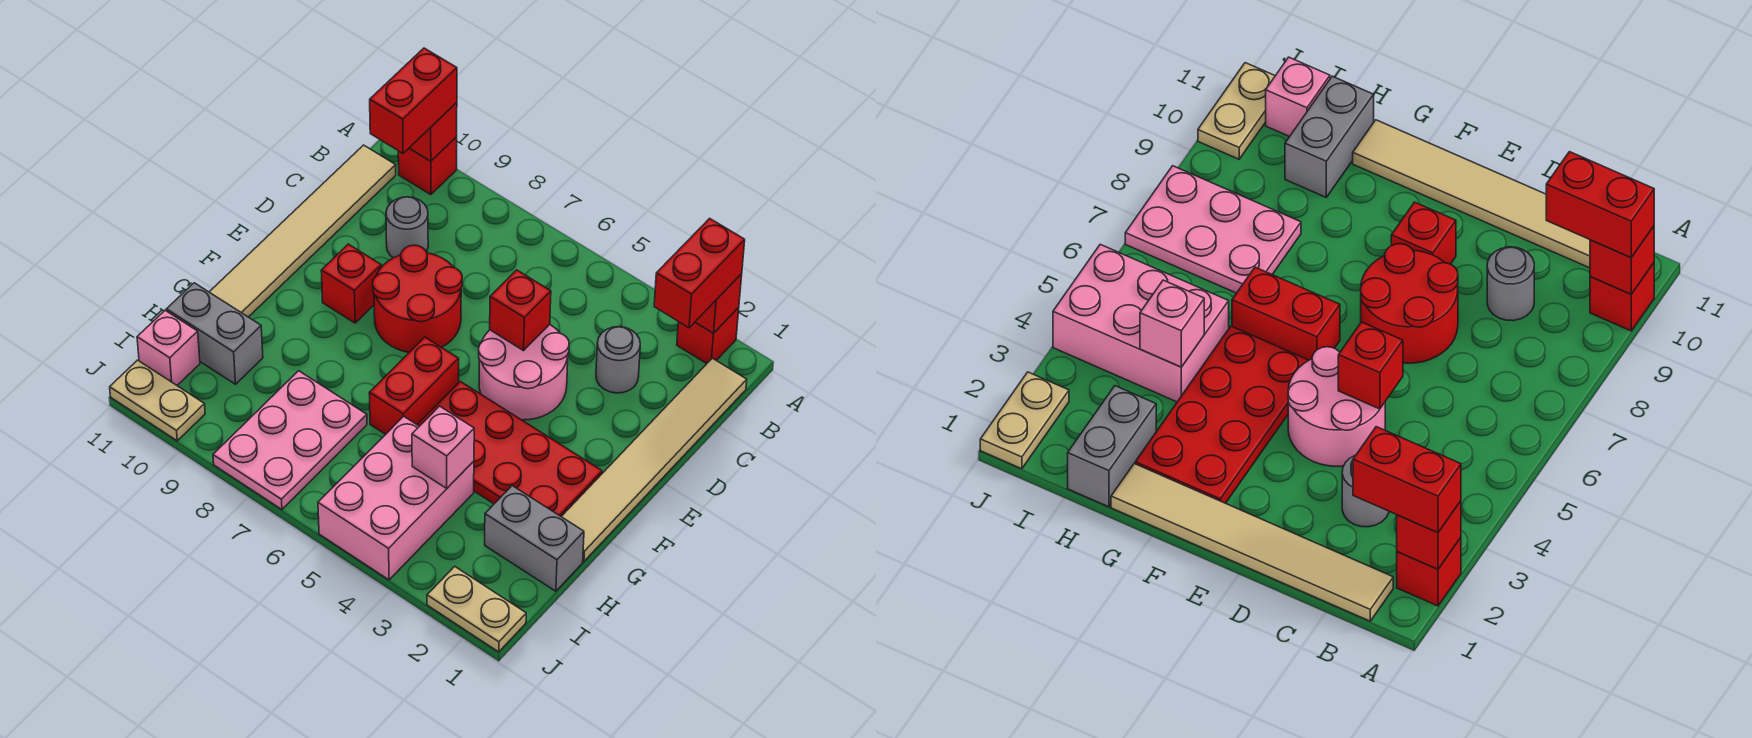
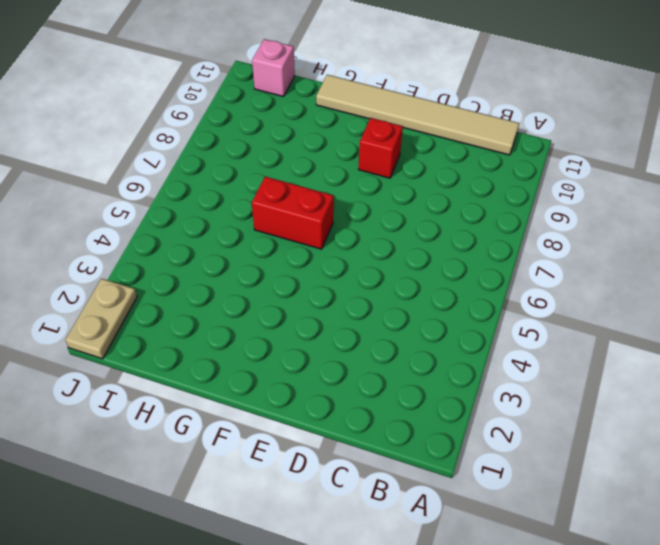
none -> red 1x1 brick [677,308,739,364]
none -> red 1x1 brick [398,137,457,195]
none -> tan 1x6 tile [561,358,747,561]

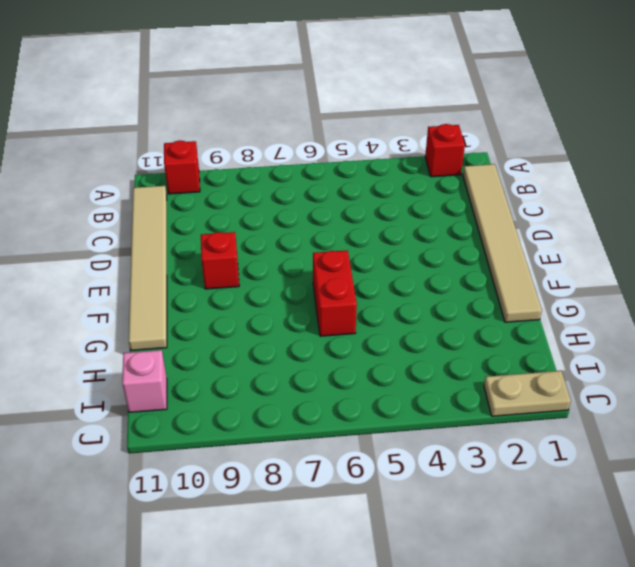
none -> grey 1x1 round brick [596,327,640,393]
none -> grey 1x1 round brick [386,197,428,258]
none -> pink 2x2 round brick [479,324,569,420]

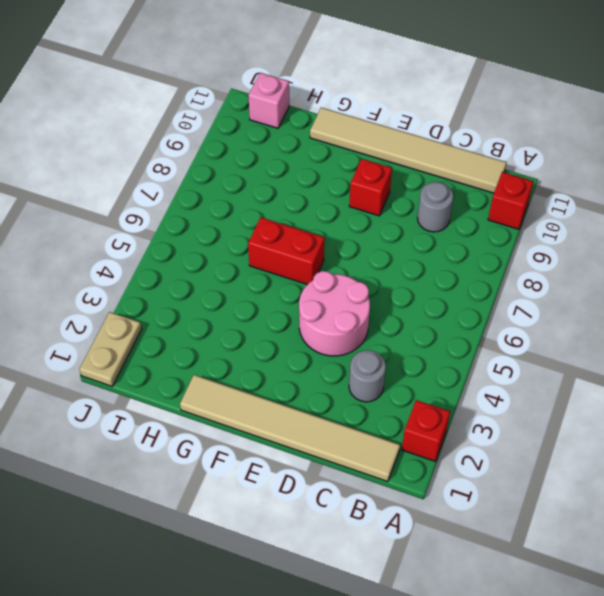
none -> red 2x2 round brick [373,245,462,352]
none -> red 2x4 plate [417,381,602,516]
none -> grey 1x2 brick [485,486,584,591]

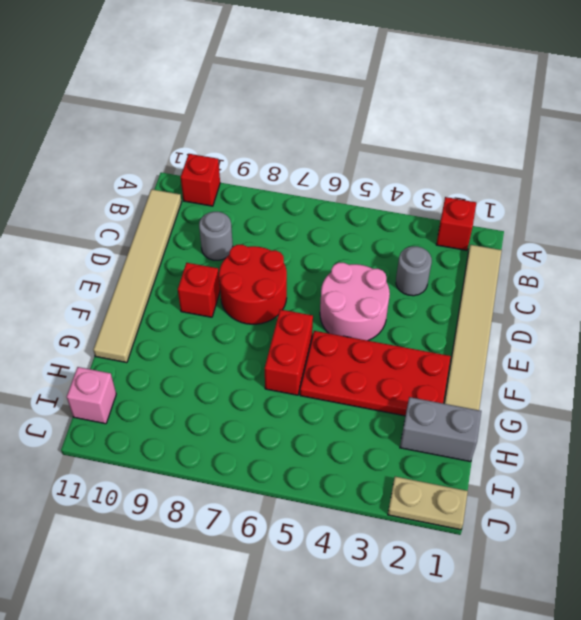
none -> pink 2x3 brick [318,416,474,580]
none -> pink 2x3 plate [213,371,367,509]
none -> grey 1x2 brick [166,283,263,384]

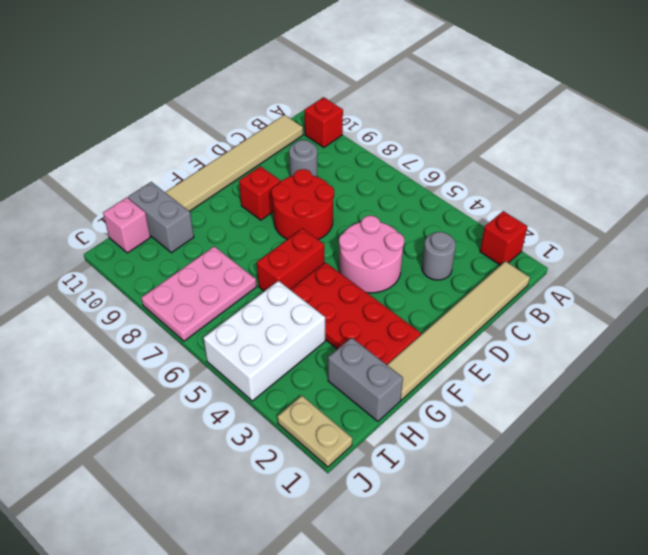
white 2x3 brick [203,281,325,401] -> pink 2x3 brick [318,416,474,580]
none -> tan 1x2 plate [110,360,205,441]
none -> red 1x1 brick [695,274,742,333]
none -> red 1x1 brick [410,103,457,161]

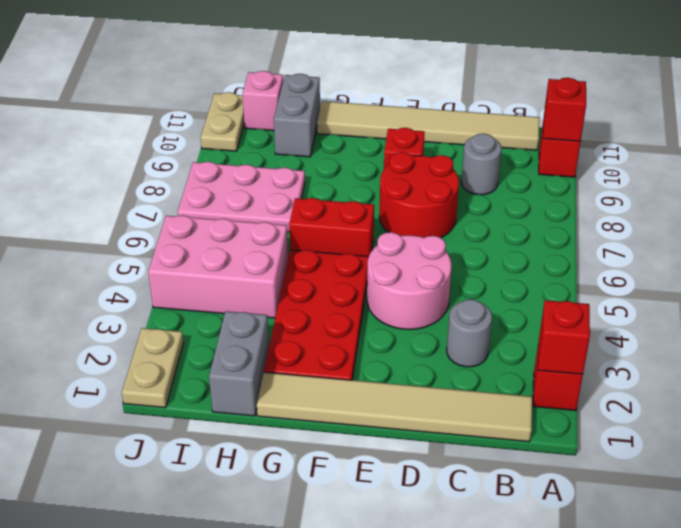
none -> red 1x1 brick [490,270,551,351]
none -> pink 1x1 brick [412,406,474,488]
none -> red 1x2 brick [654,218,745,328]

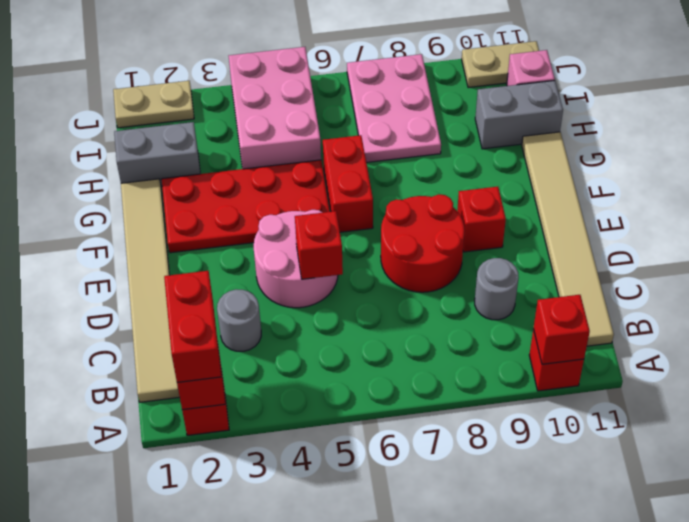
none -> pink 1x1 brick [412,406,474,488]
none -> red 1x2 brick [370,48,457,153]

